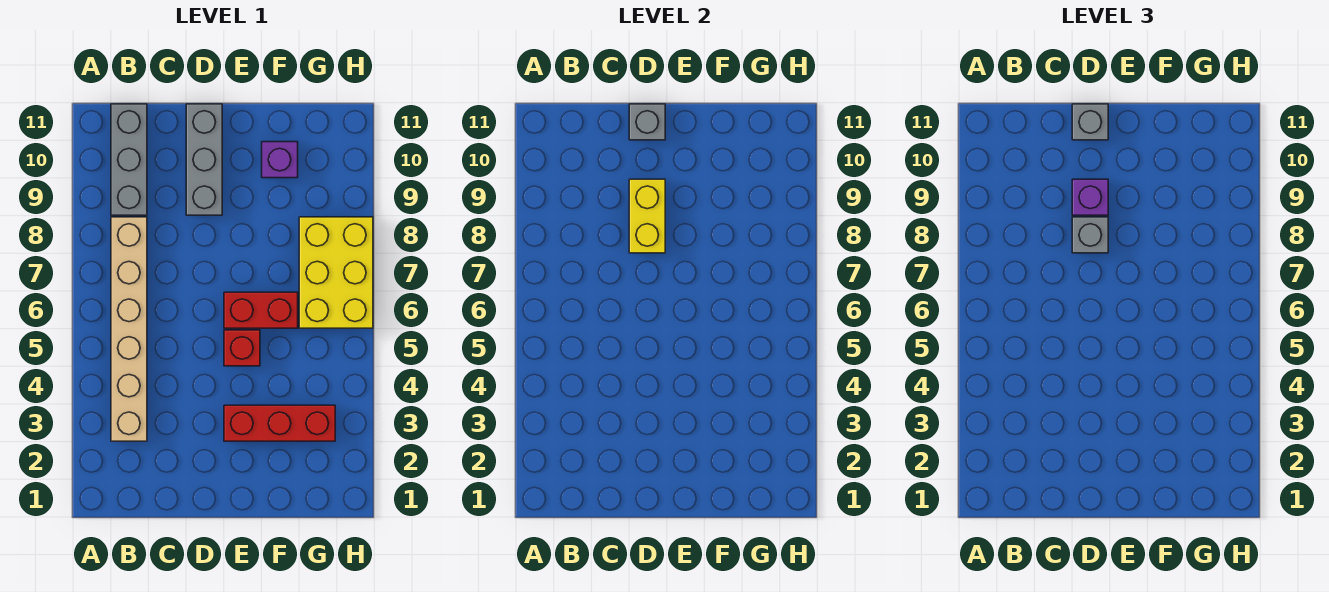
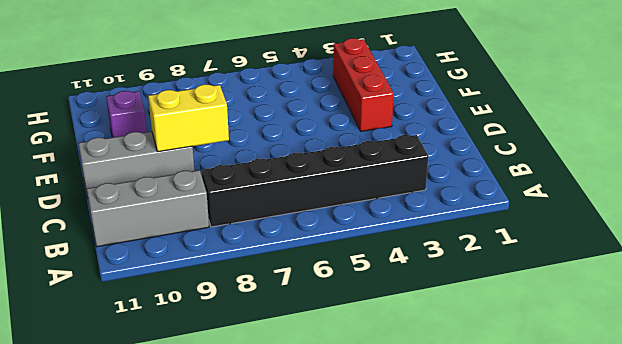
black 1x6 brick [202,135,428,227] -> tan 1x6 brick [111,217,147,441]
none -> red 1x1 brick [224,330,260,366]
none -> red 1x2 brick [224,292,298,328]
none -> yellow 2x3 brick [299,217,373,328]

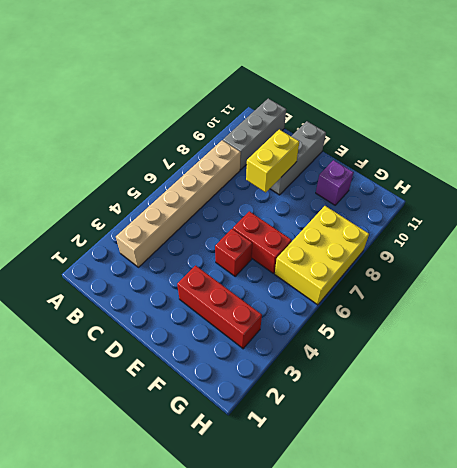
none -> grey 1x1 brick [629,104,665,140]
none -> grey 1x1 brick [1072,217,1108,253]
none -> purple 1x1 brick [1072,179,1108,215]

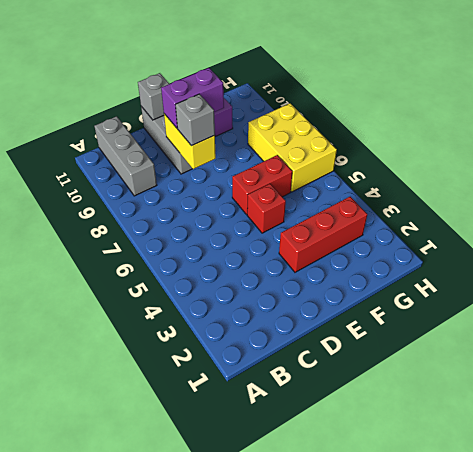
purple 1x2 brick [161,68,224,128] -> purple 1x1 brick [1072,179,1108,215]
none -> tan 1x6 brick [111,217,147,441]
none -> grey 1x1 brick [1072,104,1108,140]

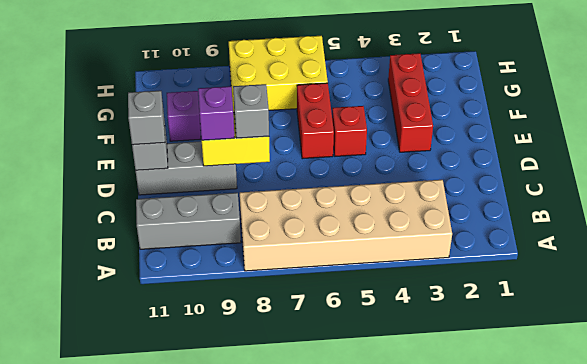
tan 2x6 brick [240,180,452,271] -> tan 1x6 brick [111,217,147,441]

